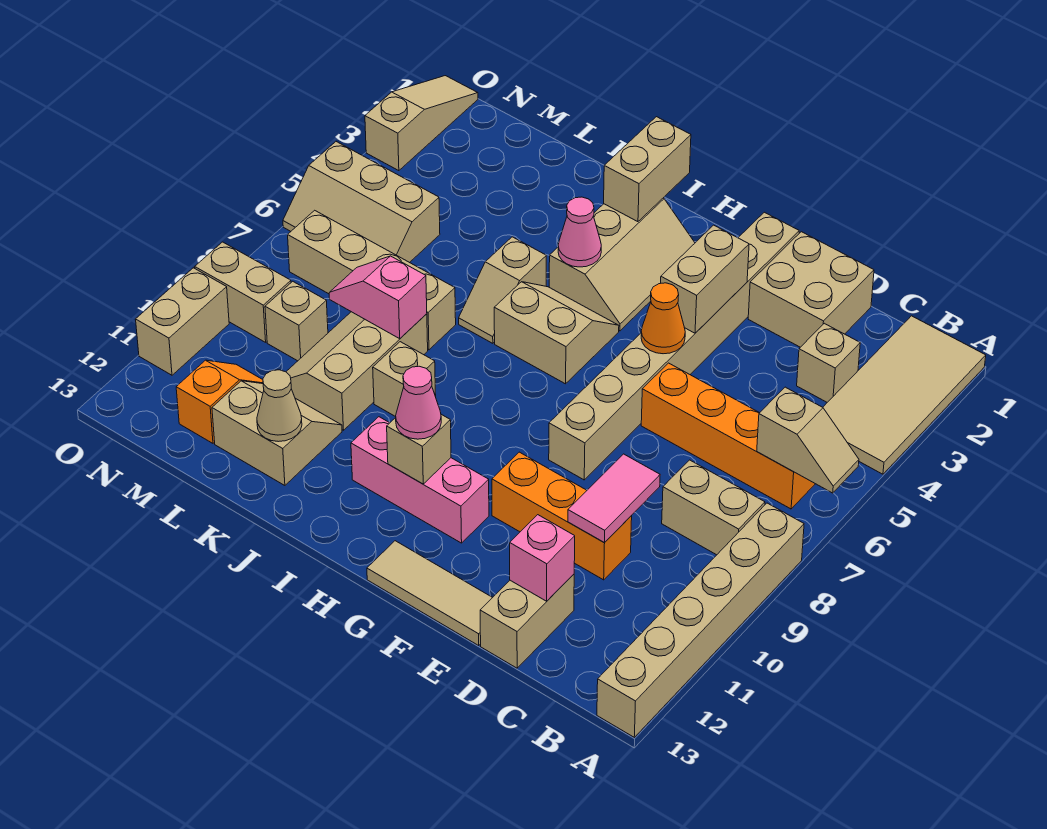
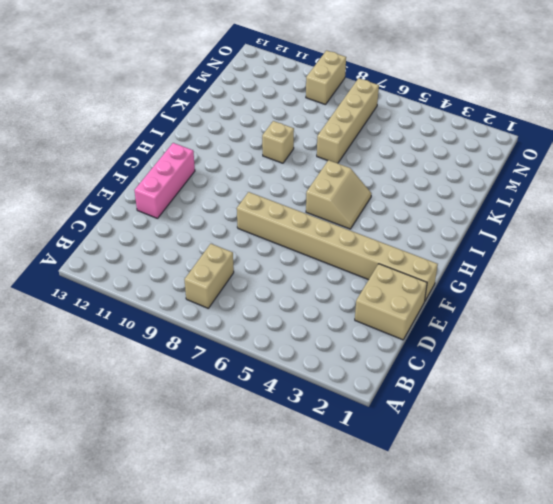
pink 1x3 brick [135,143,195,218] -> pink 1x3 brick moved to [351,417,489,543]
none -> tan 2x4 tile [823,316,986,474]
none -> tan 1x6 brick [597,503,804,737]
none -> orange 1x4 brick [641,363,815,509]
none -> tan 1x1 brick [797,323,860,402]

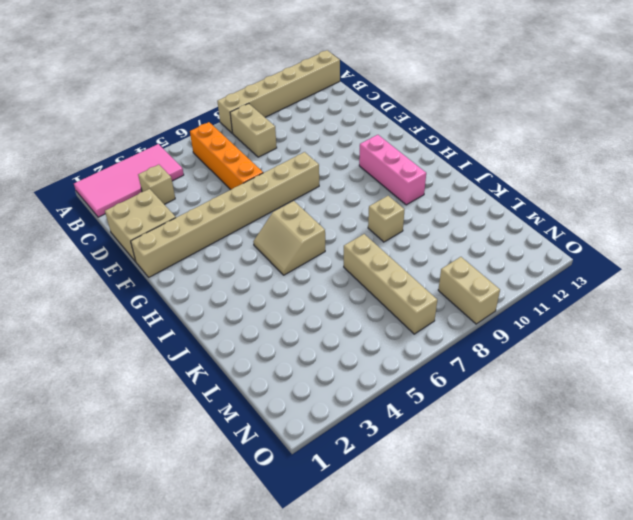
pink 2x4 tile [74,144,184,217] -> tan 2x4 tile [823,316,986,474]
none -> orange 1x3 brick [492,452,632,580]
none -> tan 1x2 brick [480,574,574,668]
none -> tan 1x3 tile [367,541,493,645]
none -> tan 2x3 slope [549,198,695,331]

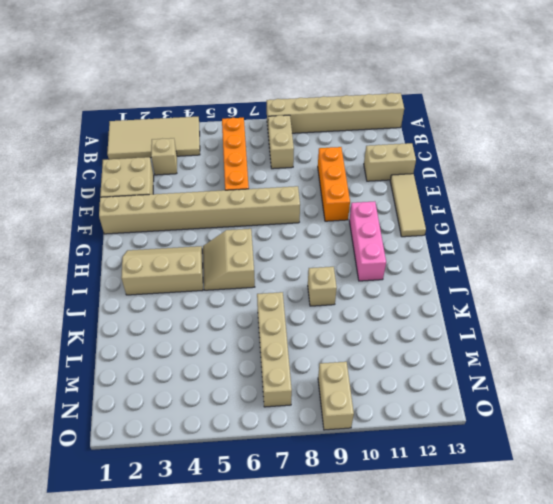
none -> tan 1x2 slope [459,237,546,343]
none -> tan 2x3 slope [286,312,428,430]
none -> tan 2x2 slope [212,381,342,485]
none -> tan 2x3 slope [283,142,440,263]

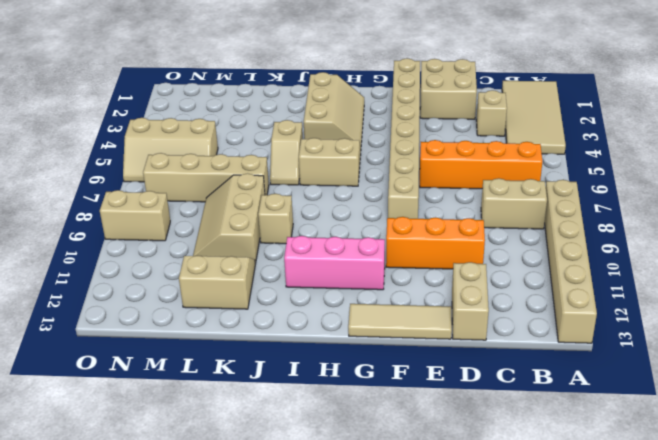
none -> tan 1x1 brick [265,281,328,361]
none -> orange 1x2 slope [176,360,263,443]
none -> tan 1x3 slope [365,76,478,171]
none -> tan 1x2 brick [136,268,229,375]

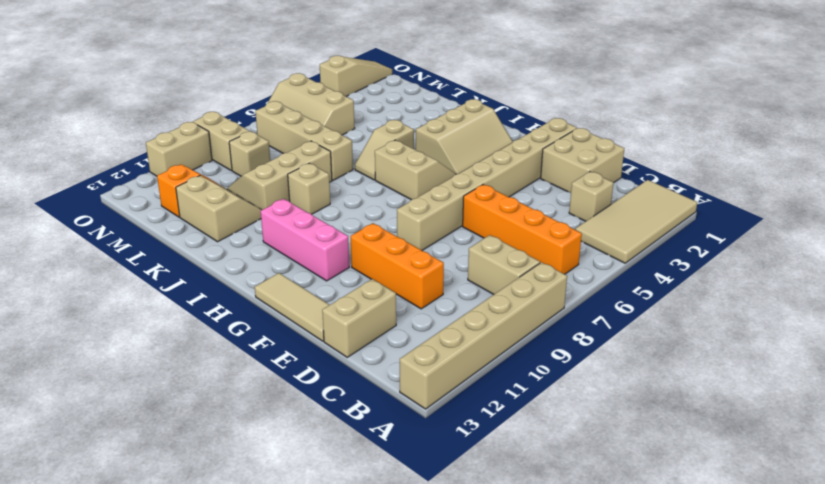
none -> tan 1x2 slope [757,387,859,493]
none -> pink 1x2 tile [568,454,660,543]
none -> pink 1x1 brick [510,515,575,601]
none -> tan 1x2 brick [661,225,749,333]

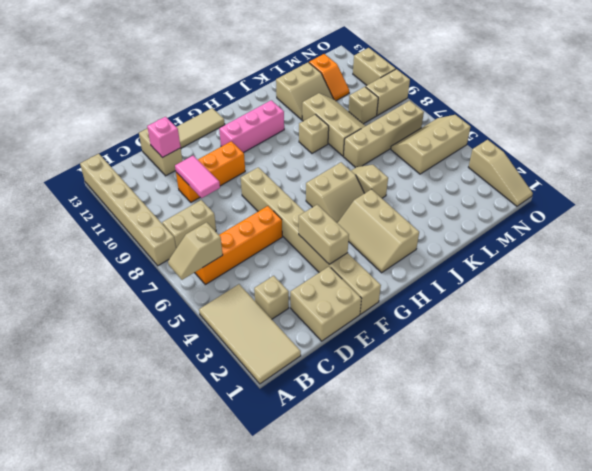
none -> orange 1x1 cone [641,283,685,354]
none -> tan 1x1 brick [387,414,451,484]
none -> tan 1x2 brick [604,117,691,222]
none -> pink 1x1 cone [558,197,601,267]

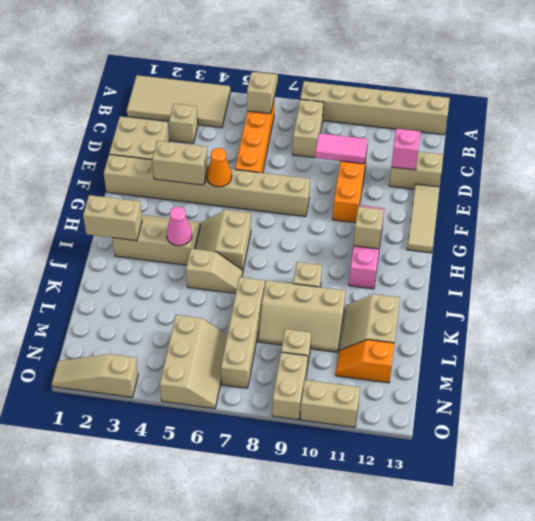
none -> pink 1x2 slope [329,256,427,339]
none -> tan 1x1 cone [257,370,302,442]
none -> pink 1x1 cone [396,366,441,439]

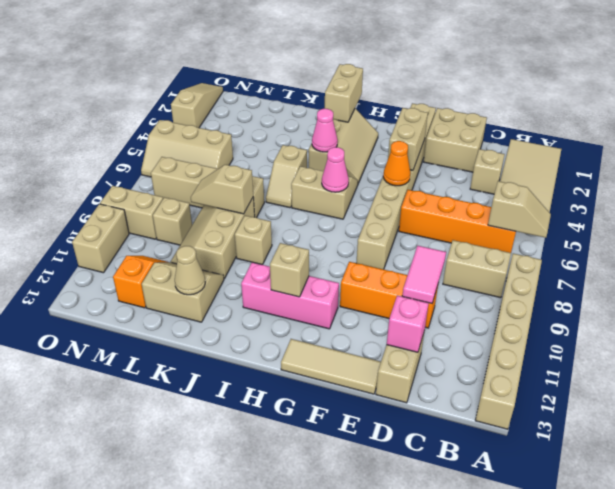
pink 1x1 cone [322,147,349,192] -> pink 1x1 cone moved to [396,366,441,439]
tan 1x2 slope [191,165,253,214] -> pink 1x2 slope [329,256,427,339]

